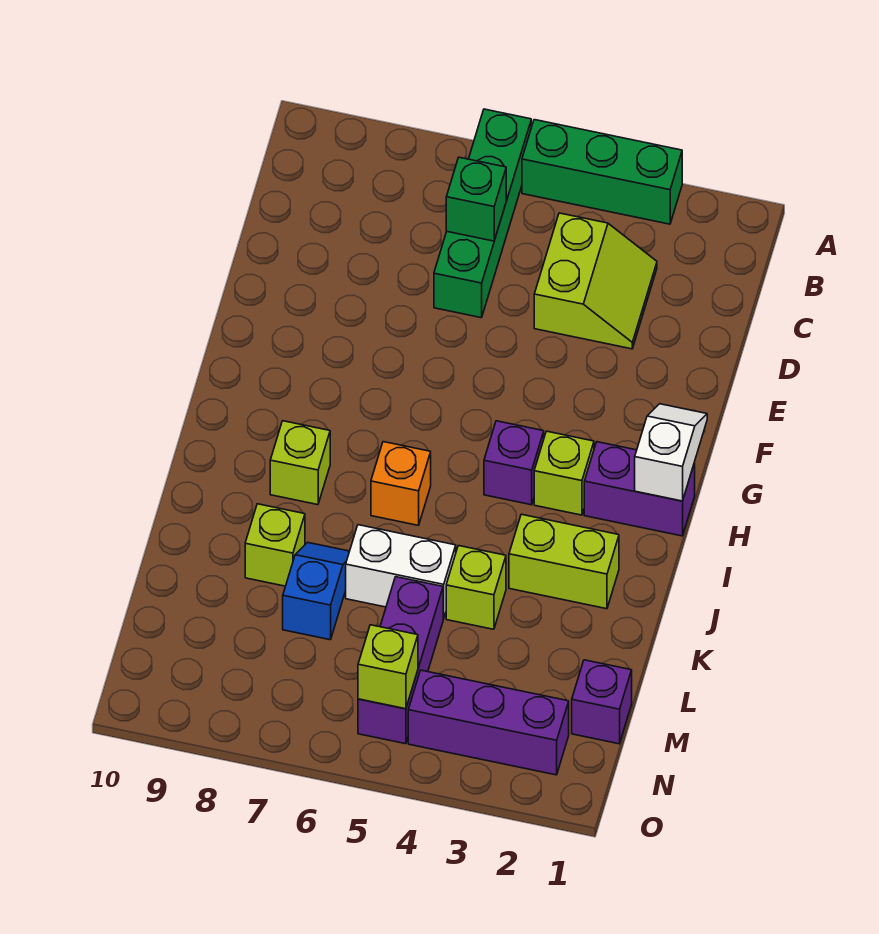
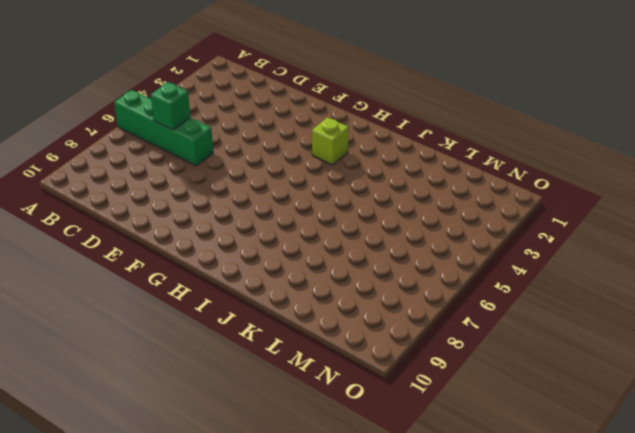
none -> green 1x3 brick [522,120,682,224]
none -> lime 2x2 slope [534,213,657,349]
none -> purple 1x2 brick [584,442,695,536]

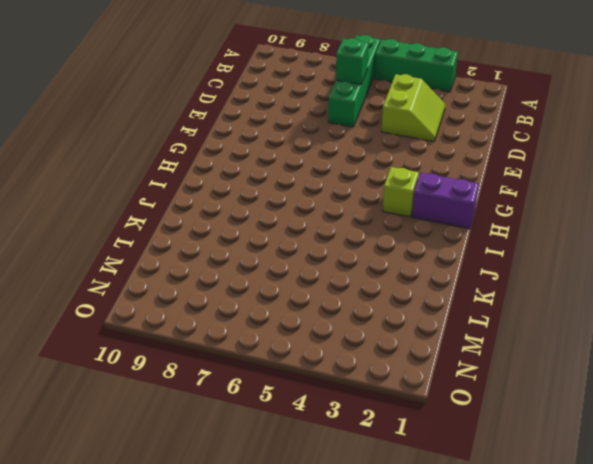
none -> purple 1x1 brick [484,421,544,505]
none -> orange 1x1 brick [371,442,431,525]
none -> lime 1x1 brick [270,421,330,505]

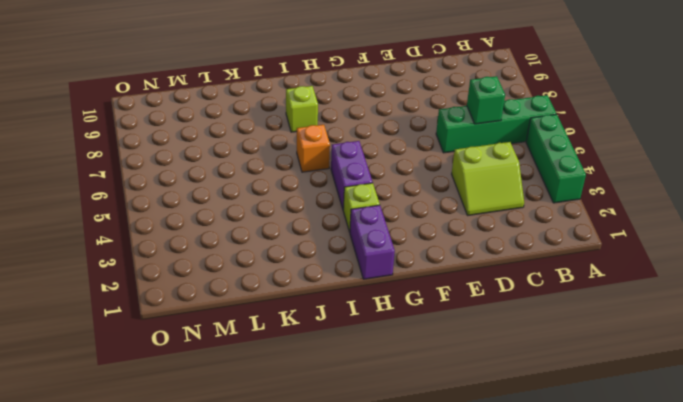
purple 1x2 brick [331,141,373,209] -> purple 1x1 brick [484,421,544,505]
none -> lime 1x2 brick [509,514,619,609]
none -> lime 1x1 brick [446,546,506,629]
none -> white 1x2 brick [346,525,456,619]

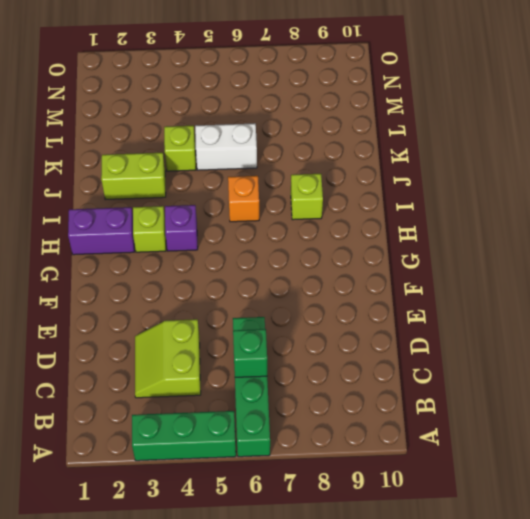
none -> blue 1x2 slope [283,542,350,640]
none -> lime 1x1 brick [245,504,305,586]
none -> purple 1x3 brick [358,577,443,744]

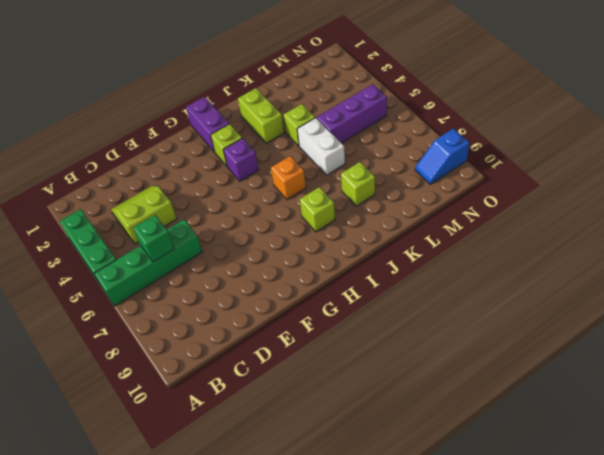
blue 1x2 slope [415,128,469,184] -> blue 1x2 slope moved to [283,542,350,640]
none -> purple 1x1 brick [572,660,632,744]
none -> purple 1x3 brick [408,670,569,775]
none -> white 1x2 slope [635,404,707,501]

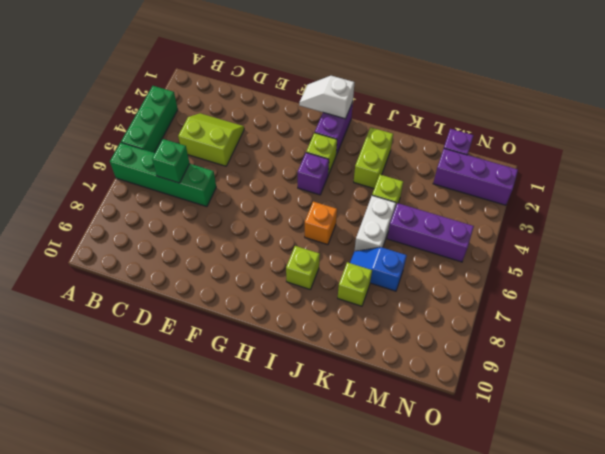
purple 1x3 brick [433,148,518,205] -> purple 1x3 brick turned to [408,670,569,775]
none -> lime 1x1 brick [358,625,418,709]

